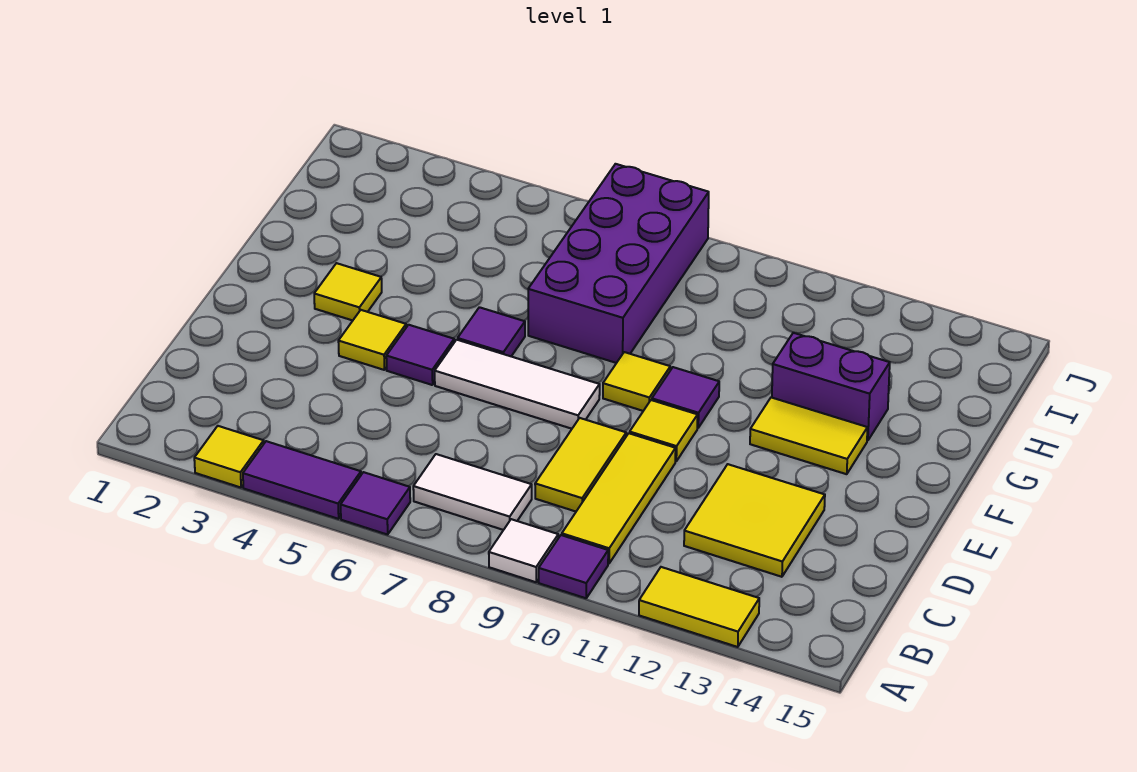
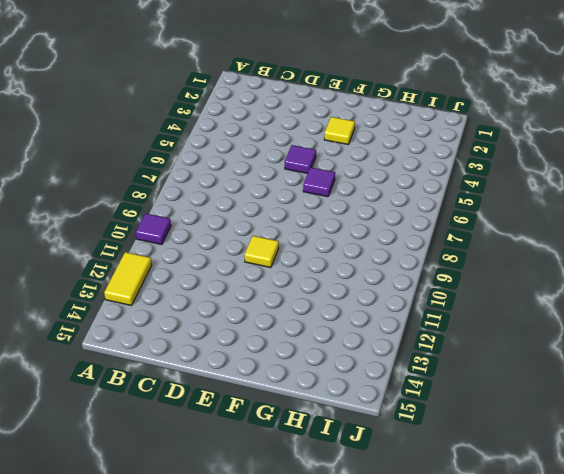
none -> yellow 1x1 tile [194,426,264,487]
none -> purple 1x2 tile [243,441,361,519]
none -> purple 1x1 tile [341,472,410,535]

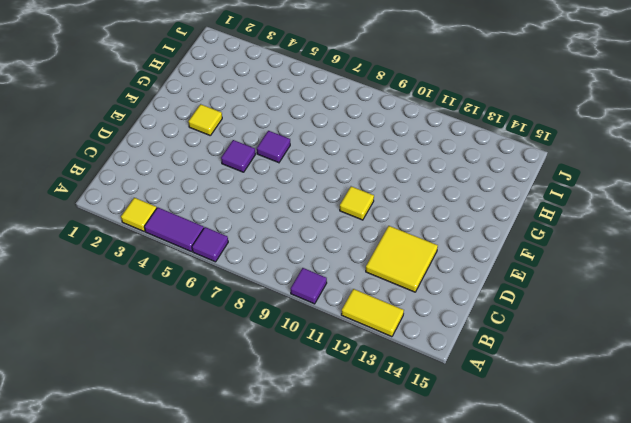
none -> white 1x1 tile [489,519,558,582]
none -> white 1x2 tile [413,454,532,530]
none -> yellow 1x3 tile [562,433,676,564]

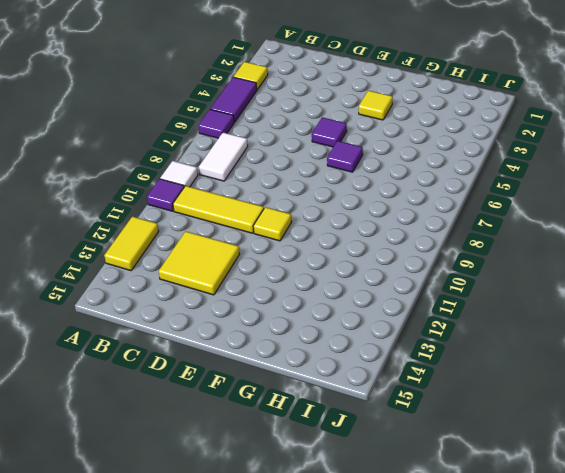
none -> yellow 1x2 tile [535,418,626,511]
none -> yellow 1x1 tile [338,310,406,370]
none -> white 1x3 tile [435,340,600,429]

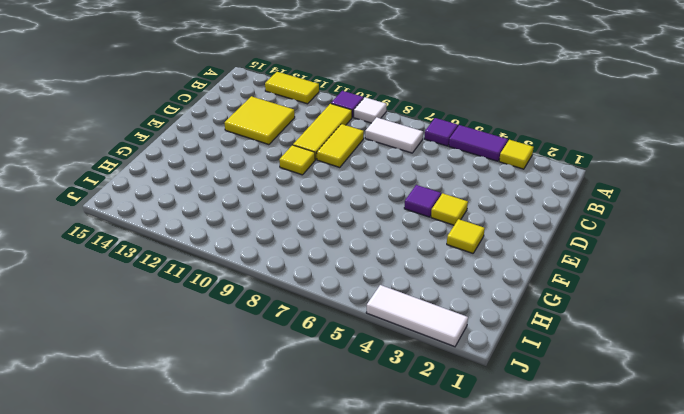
white 1x3 tile [366,285,468,347] -> white 1x3 tile moved to [435,340,600,429]
none -> purple 1x1 tile [458,307,525,356]
none -> yellow 1x1 tile [603,352,670,411]
none -> purple 1x1 tile [652,367,719,428]

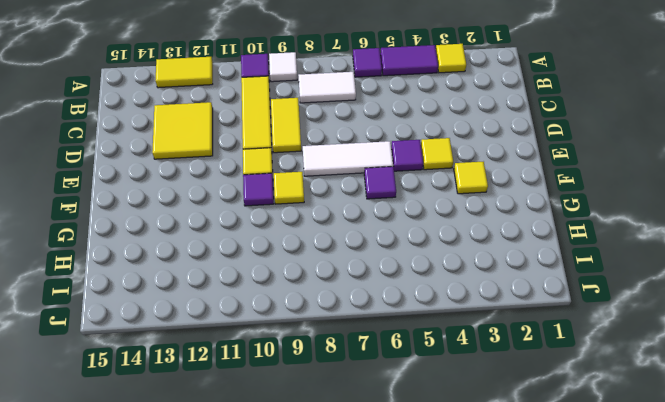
none -> yellow 1x2 tile [750,397,867,474]
none -> purple 2x4 brick [528,164,709,363]
none -> purple 1x2 brick [772,333,890,441]

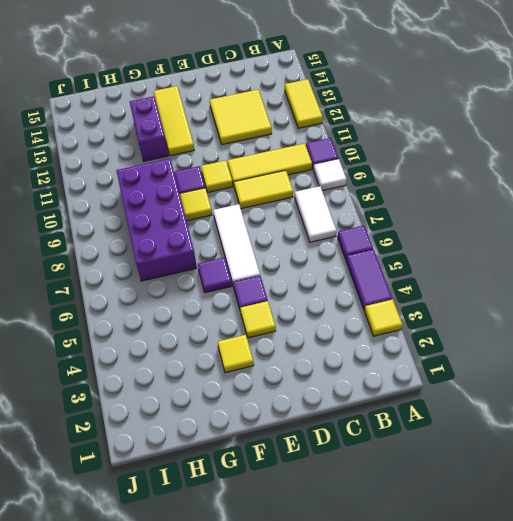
yellow 1x3 tile [154,86,194,156] -> yellow 1x2 tile [750,397,867,474]
purple 2x4 brick [116,159,197,281] -> purple 2x4 brick turned to [528,164,709,363]

